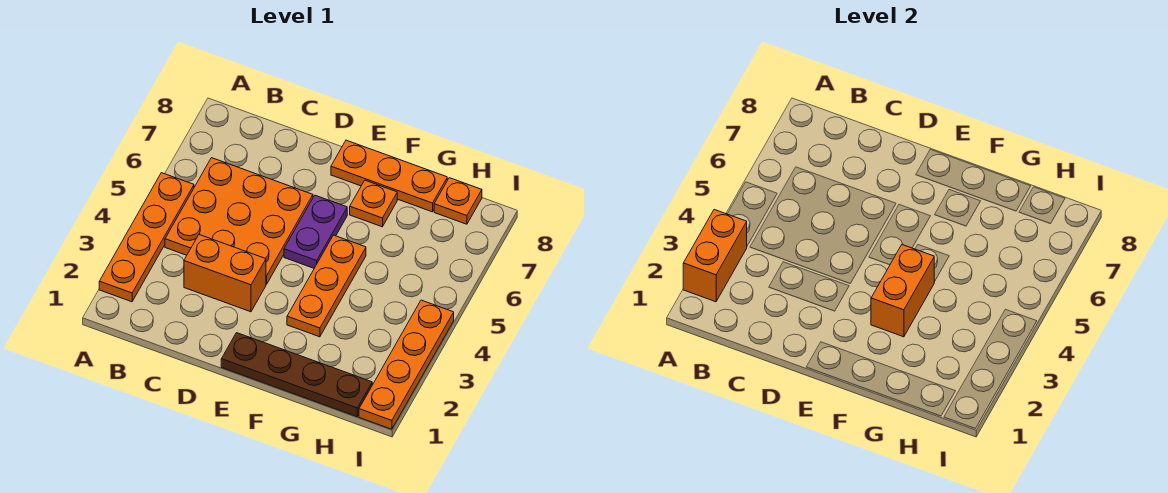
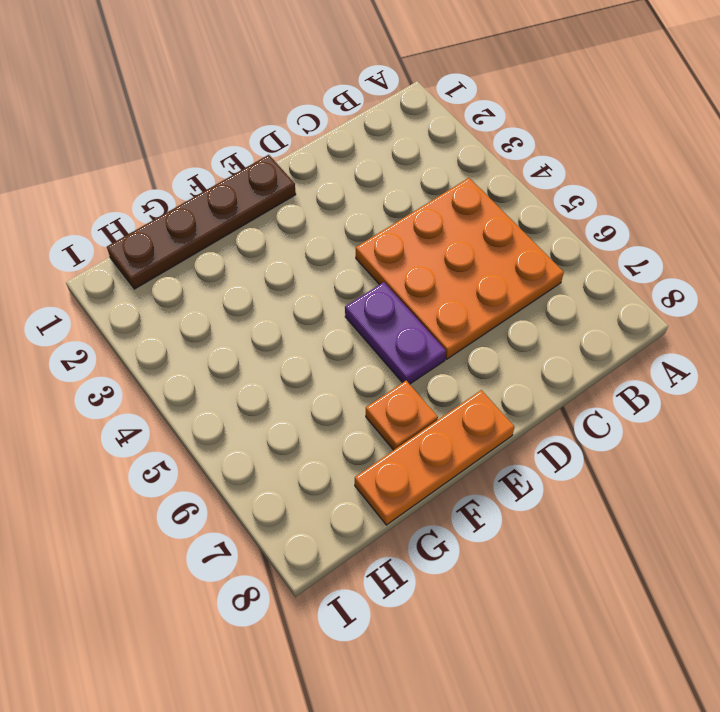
none -> orange 1x4 plate [99,173,194,302]
none -> orange 1x2 brick [184,234,266,312]
none -> orange 1x3 plate [287,235,366,337]

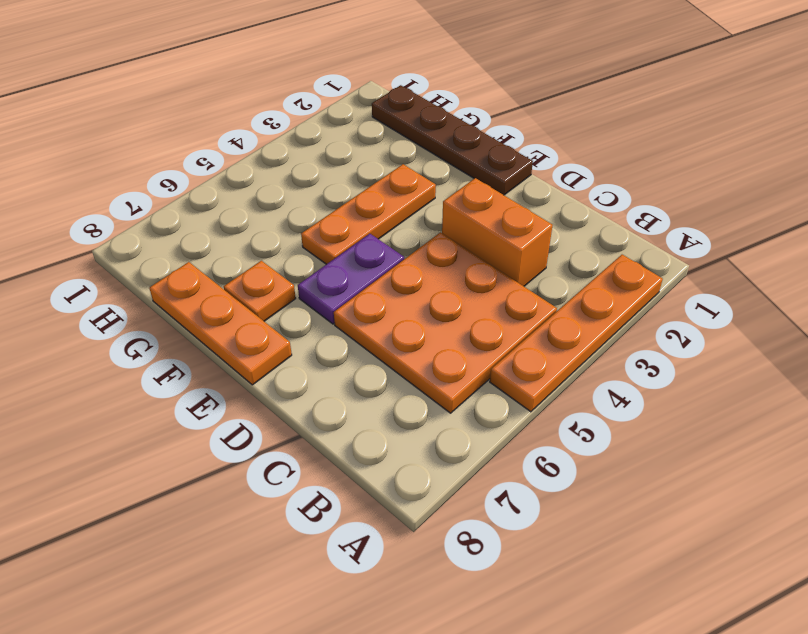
none -> orange 1x1 plate [434,178,482,224]
none -> orange 1x4 plate [359,300,454,429]
none -> orange 1x2 brick [683,210,747,302]

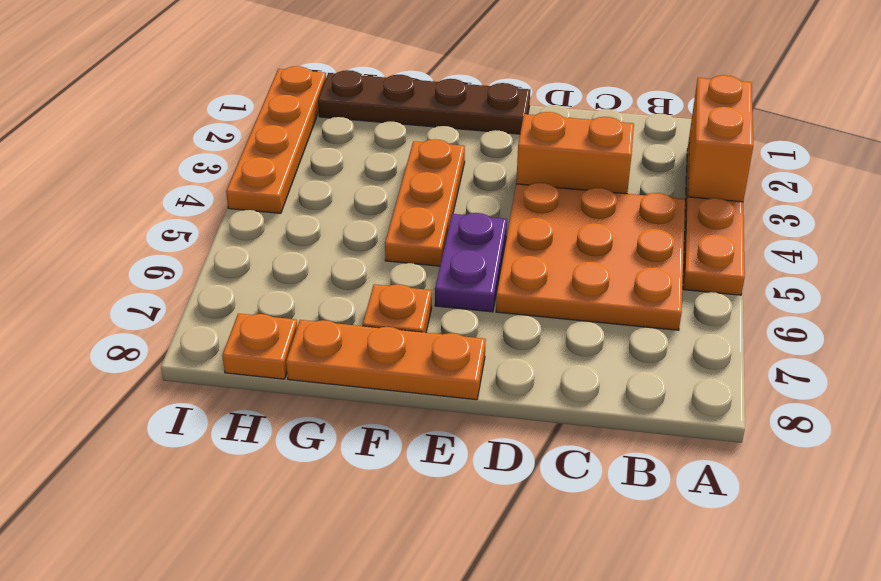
none -> orange 1x2 brick [871,245,934,337]

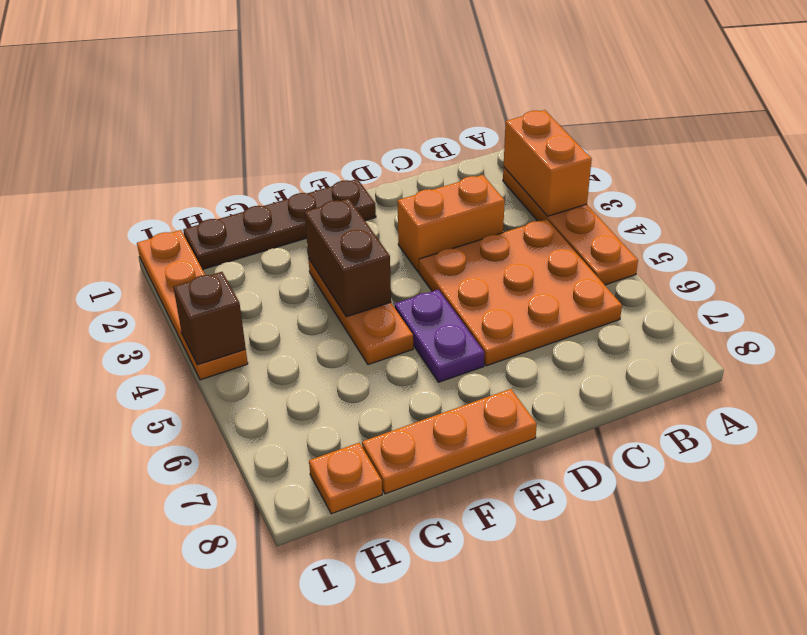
brown 1x2 brick [305,199,391,317] -> orange 1x2 brick [871,245,934,337]
brown 1x1 brick [173,272,246,365] -> none
none -> orange 1x1 plate [350,180,397,227]

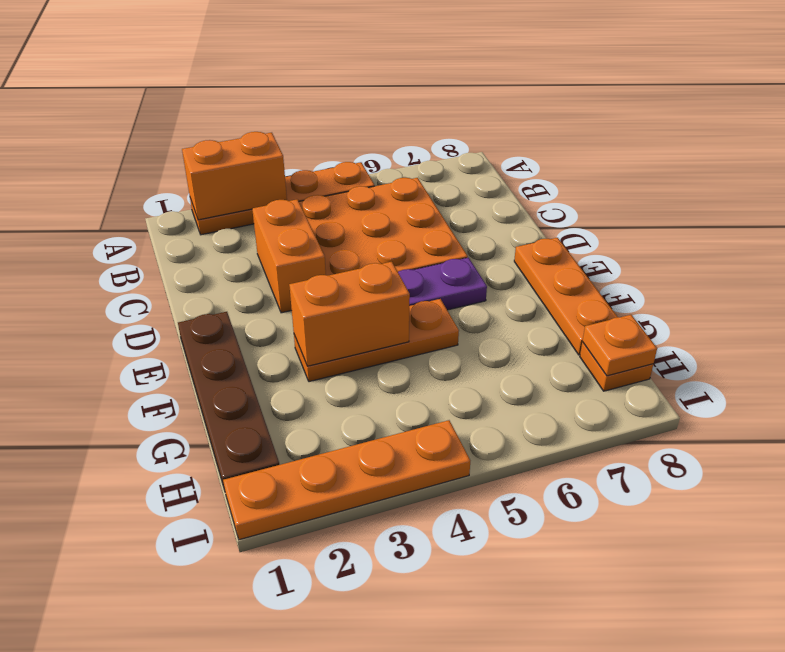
orange 1x1 plate [583,315,657,376] -> orange 1x1 plate moved to [350,180,397,227]

